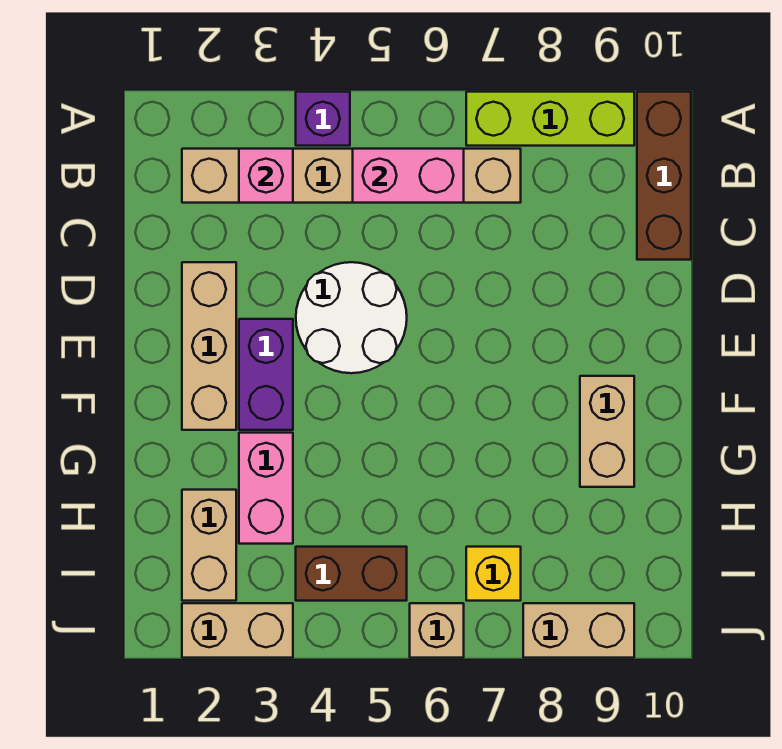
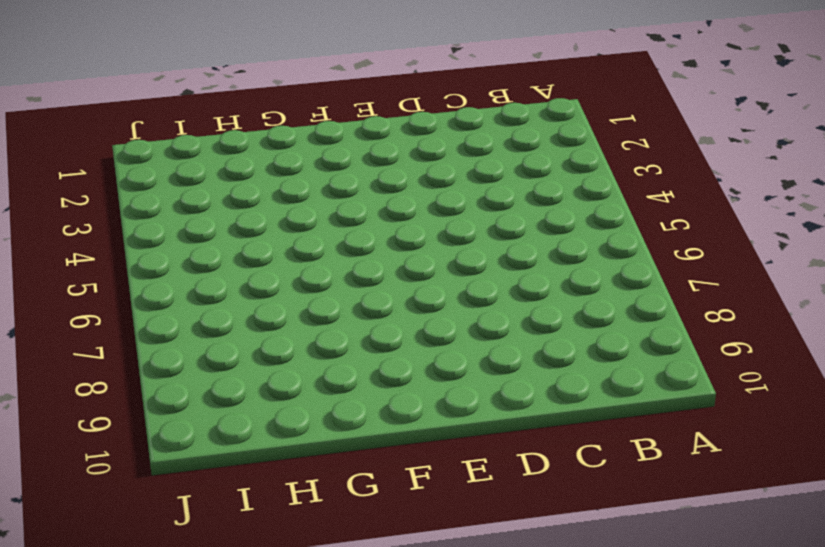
none -> purple 1x1 brick [296,92,350,146]
none -> lime 1x3 brick [466,92,634,146]
none -> brown 1x3 brick [637,92,691,260]

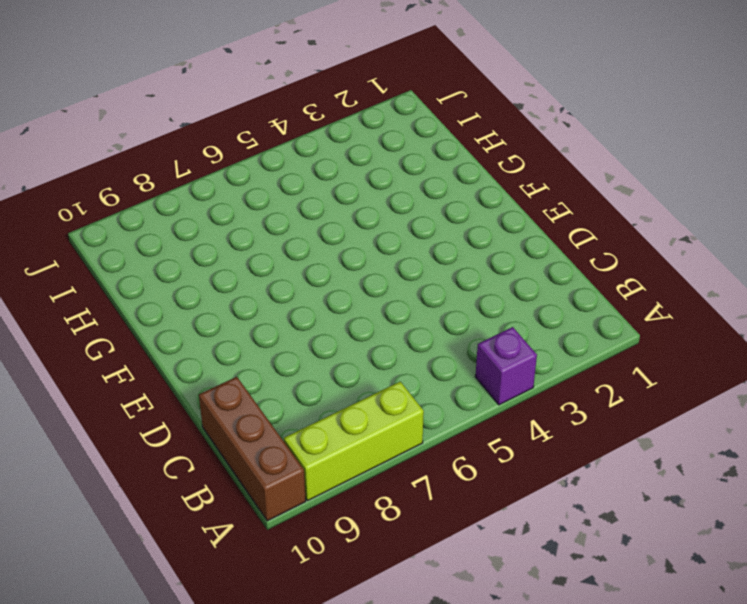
none -> tan 1x6 brick [182,149,521,203]
none -> tan 1x3 brick [182,262,236,430]
none -> white 2x2 round brick [296,262,407,373]

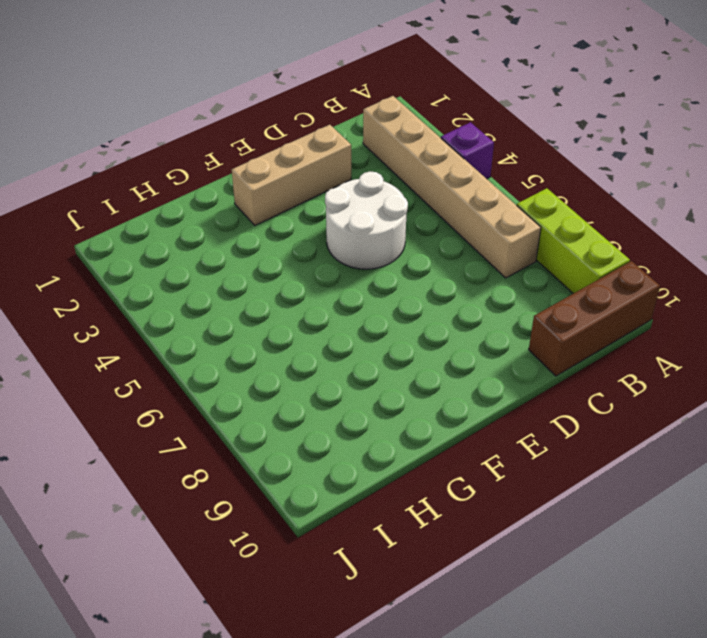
none -> purple 1x2 brick [239,319,293,430]
none -> tan 1x2 brick [580,376,634,487]
none -> pink 1x2 brick [239,433,293,544]

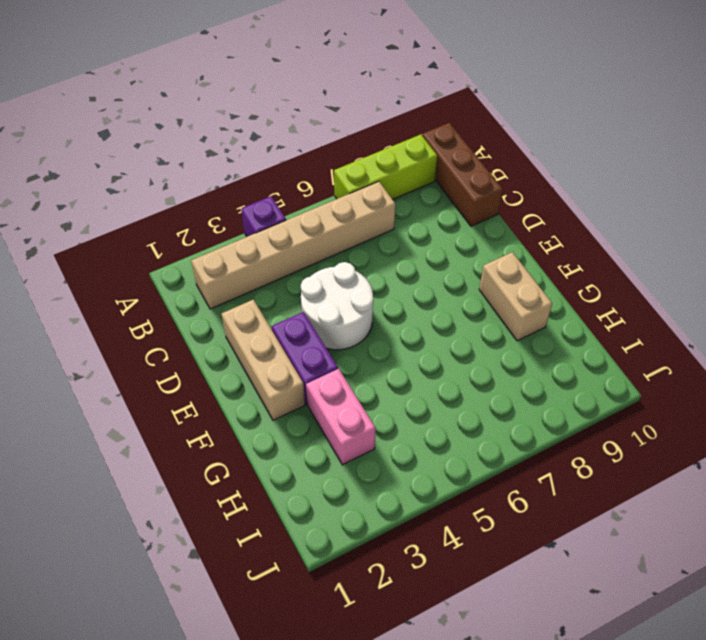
none -> tan 1x2 brick [182,490,236,601]
none -> brown 1x2 brick [296,547,407,601]
none -> yellow 1x1 brick [466,547,521,601]

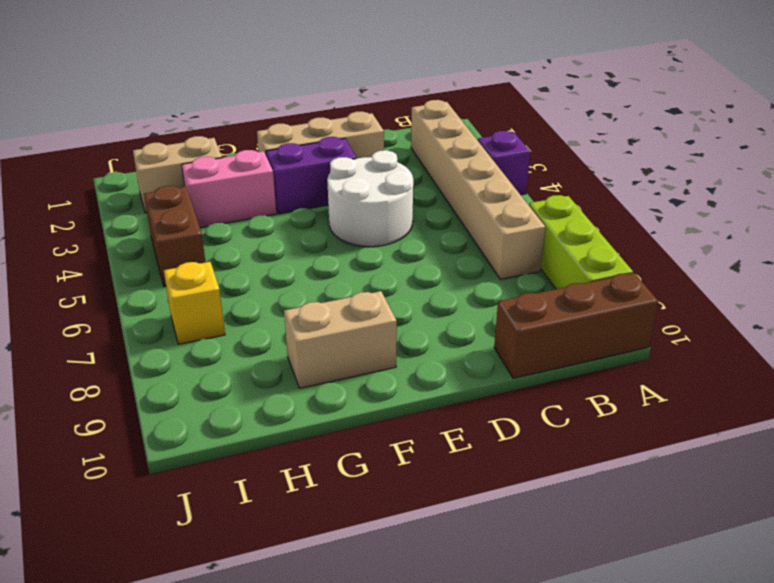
none -> tan 1x2 brick [182,603,293,658]
none -> tan 1x1 brick [410,603,464,658]
none -> tan 1x2 brick [523,603,634,658]

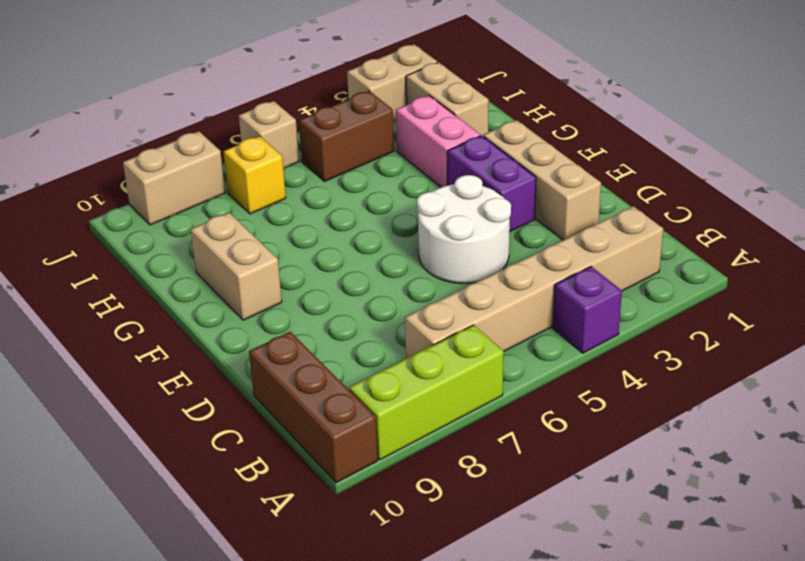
none -> pink 1x1 brick [239,149,293,203]
none -> pink 1x2 brick [353,149,464,203]

